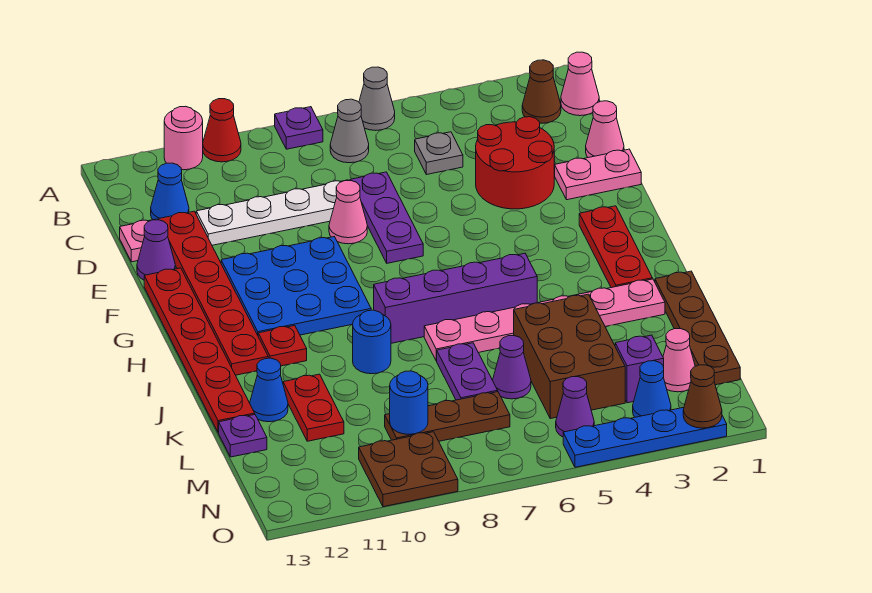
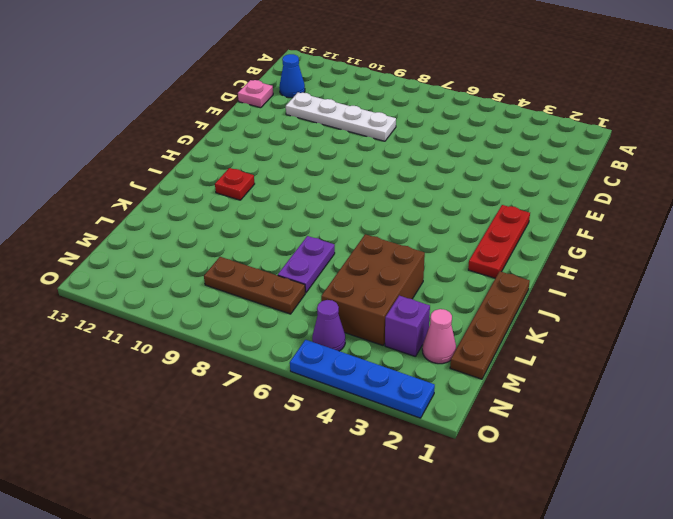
none -> grey 1x1 cone [359,67,395,130]
none -> purple 1x1 plate [275,107,323,149]
none -> red 1x1 cone [203,99,241,162]
none -> pink 1x1 round brick [164,106,203,170]

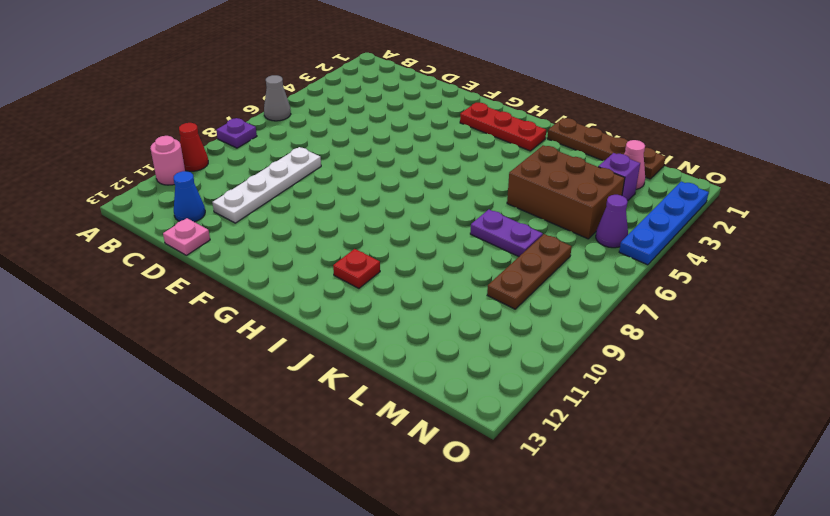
none -> pink 1x1 cone [561,52,599,116]
none -> brown 1x1 cone [522,60,561,123]
none -> grey 1x1 cone [330,99,369,163]
none -> grey 1x1 plate [415,132,463,175]

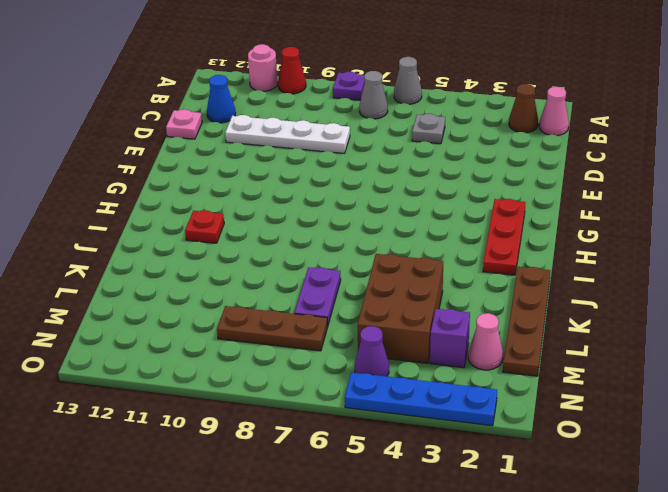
none -> pink 1x1 cone [586,101,624,158]
none -> red 2x2 round brick [476,117,554,209]
none -> purple 1x3 plate [350,172,423,263]
none -> red 1x6 plate [158,211,268,375]

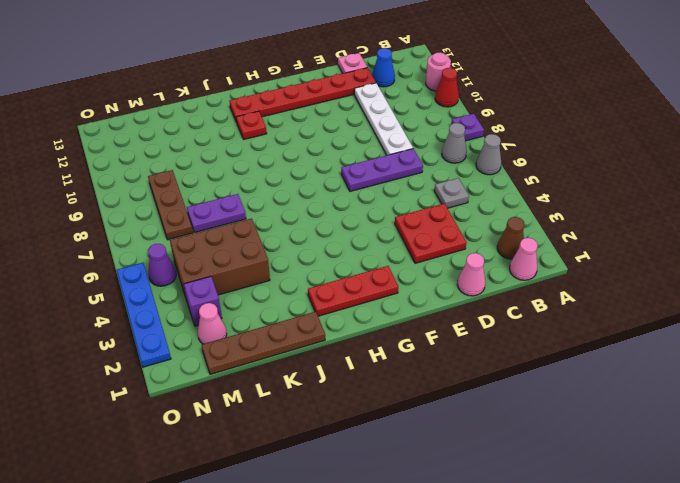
red 2x2 plate [395,204,467,263] -> red 2x2 round brick [476,117,554,209]
none -> pink 1x2 plate [555,149,641,200]
none -> pink 1x1 cone [329,180,367,244]
none -> purple 1x1 cone [137,220,175,280]
none -> blue 3x3 plate [221,237,371,335]

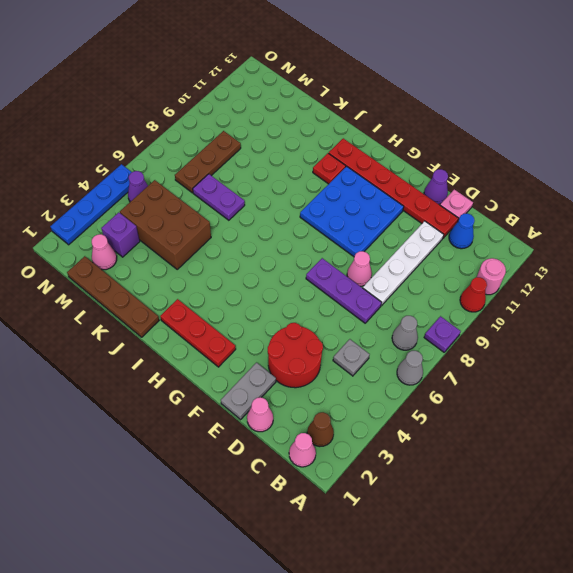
grey 1x2 plate [221,363,276,419] -> pink 1x2 plate [555,149,641,200]
none -> red 1x6 plate [144,268,255,433]
none -> purple 1x4 brick [374,253,537,343]
none -> pink 1x6 plate [424,279,665,361]
none -> blue 1x1 round brick [353,310,391,374]

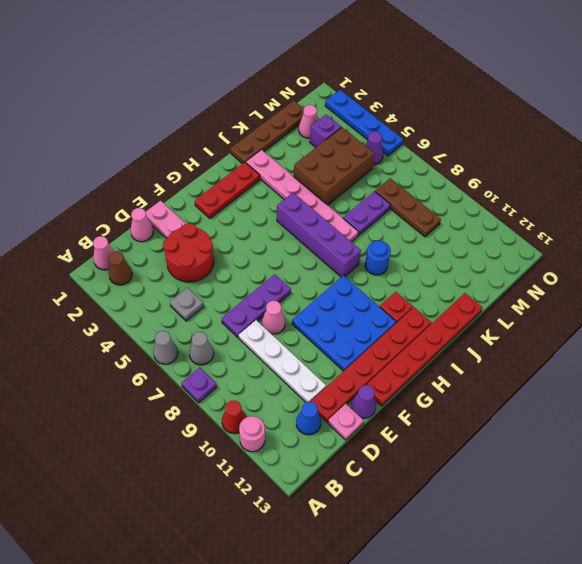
none -> red 1x2 plate [283,374,344,441]
none -> blue 1x1 cone [250,358,288,422]
none -> purple 1x1 cone [493,336,531,399]
none -> purple 1x1 plate [219,415,267,457]

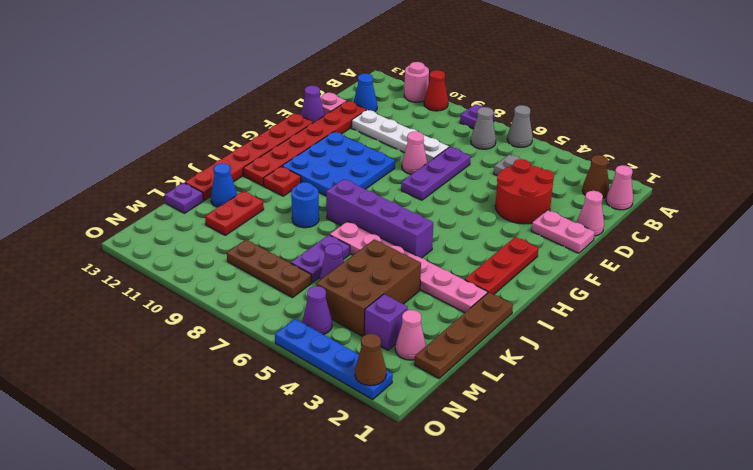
none -> blue 1x1 cone [633,361,671,417]
none -> brown 2x2 plate [359,432,458,507]
none -> blue 1x1 round brick [390,371,428,434]

